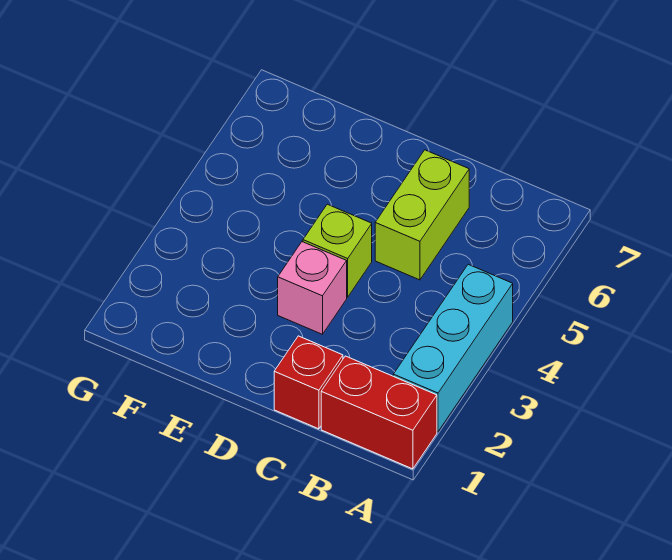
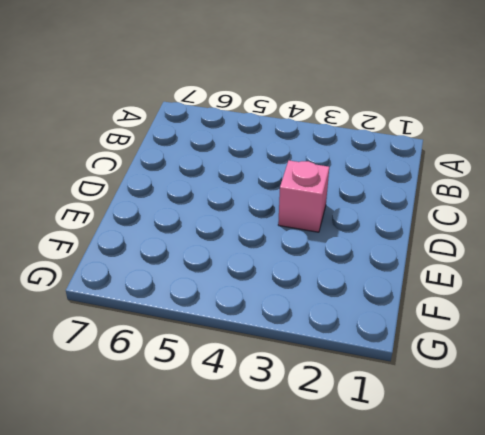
none -> red 1x2 brick [321,356,437,469]
none -> cyan 1x3 brick [393,264,513,432]

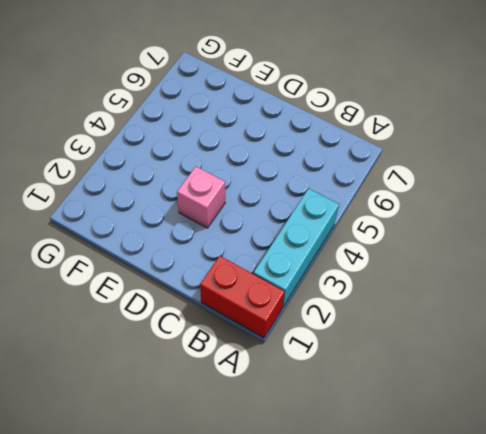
none -> red 1x1 brick [274,336,343,429]
none -> lime 1x2 brick [375,150,469,280]

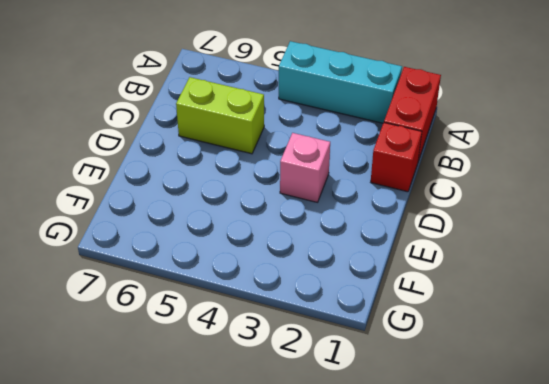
none -> lime 1x1 brick [303,204,372,297]

